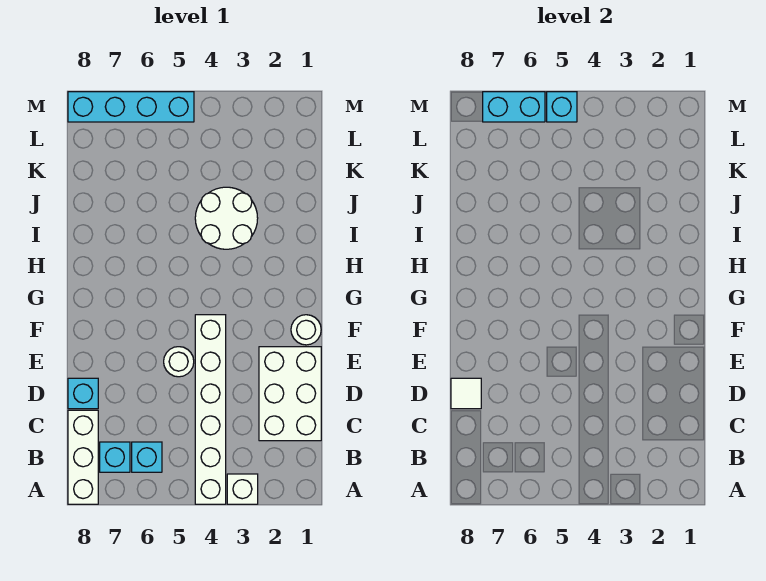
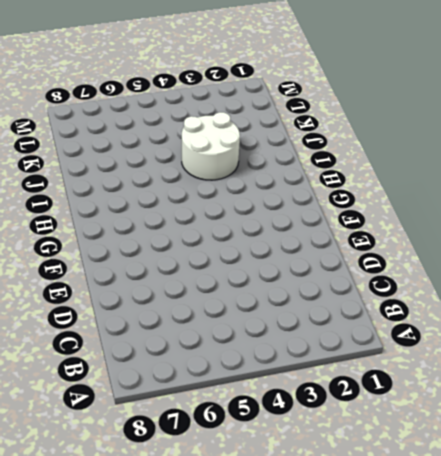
none -> white 1x1 brick [227,474,258,504]
none -> white 1x6 brick [195,315,226,504]
none -> white 1x3 brick [68,410,98,504]

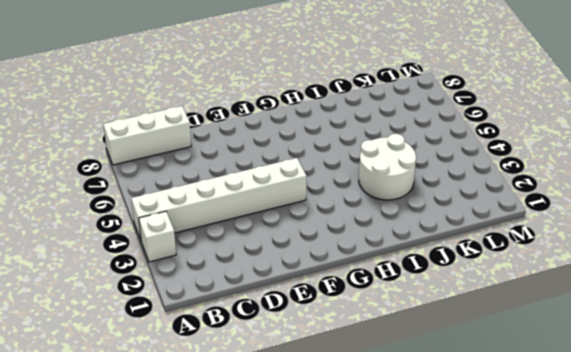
none -> cyan 1x1 brick [132,442,162,472]
none -> cyan 1x1 brick [100,442,130,472]
none -> white 2x3 brick [259,347,321,441]

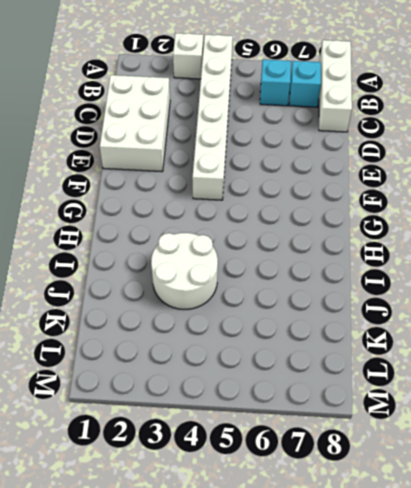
none -> cyan 1x1 brick [68,378,98,409]
none -> white 1x1 round brick [164,347,194,377]
none -> white 1x1 round brick [291,315,321,345]

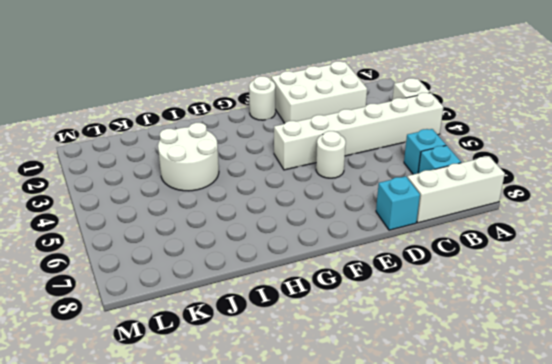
none -> cyan 1x4 brick [68,92,194,122]
none -> white 1x1 tile [451,378,481,409]
none -> cyan 1x1 brick [547,92,577,122]

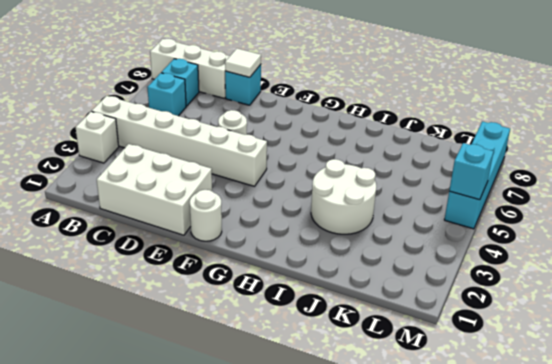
none -> cyan 1x2 brick [483,92,545,122]

